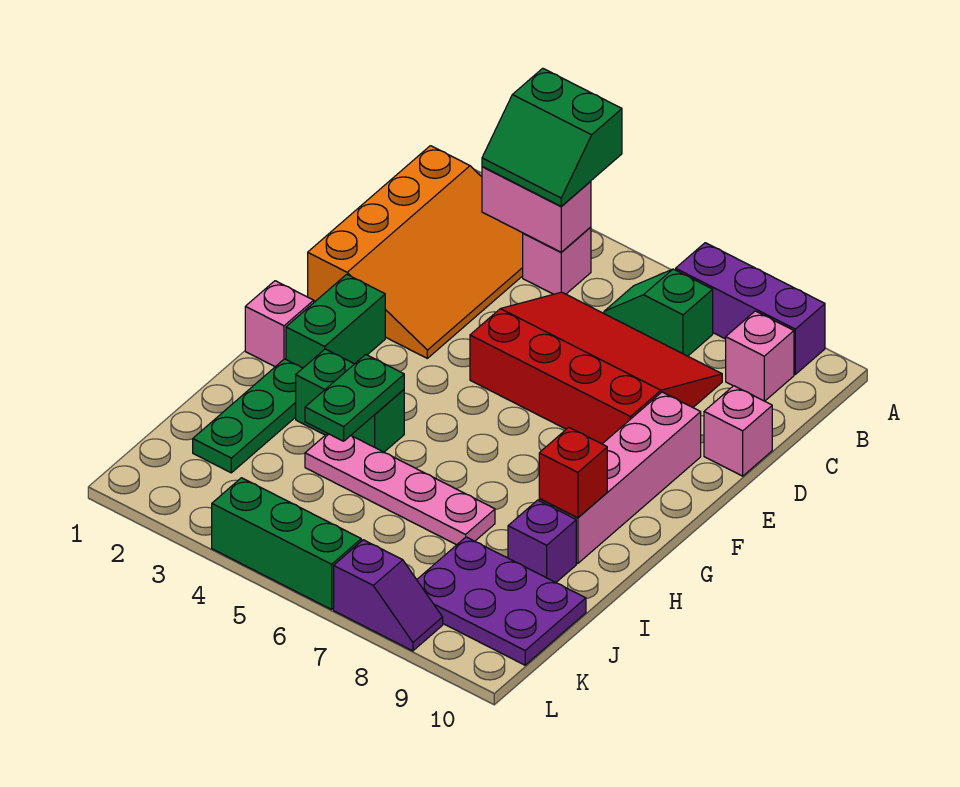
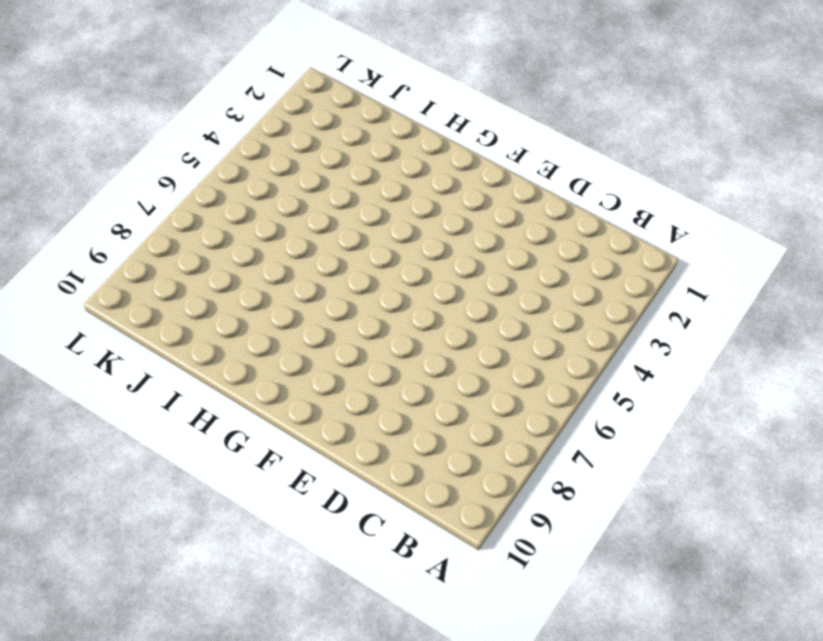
none -> purple 1x3 brick [676,243,825,374]
none -> orange 3x4 slope [308,146,523,358]
none -> pink 1x1 brick [523,227,591,294]

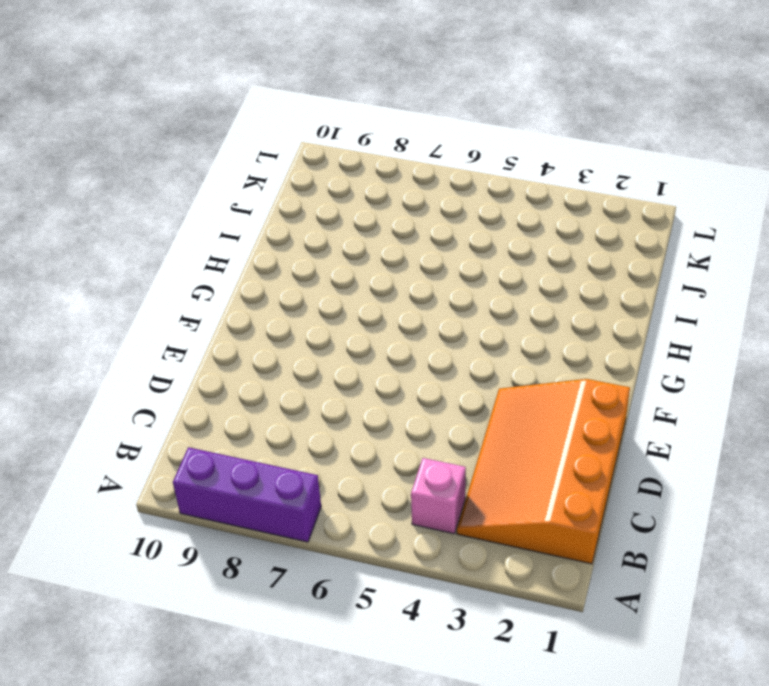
none -> green 1x2 slope [604,269,713,356]
none -> pink 1x1 brick [726,311,794,401]
none -> red 3x4 slope [470,292,722,444]

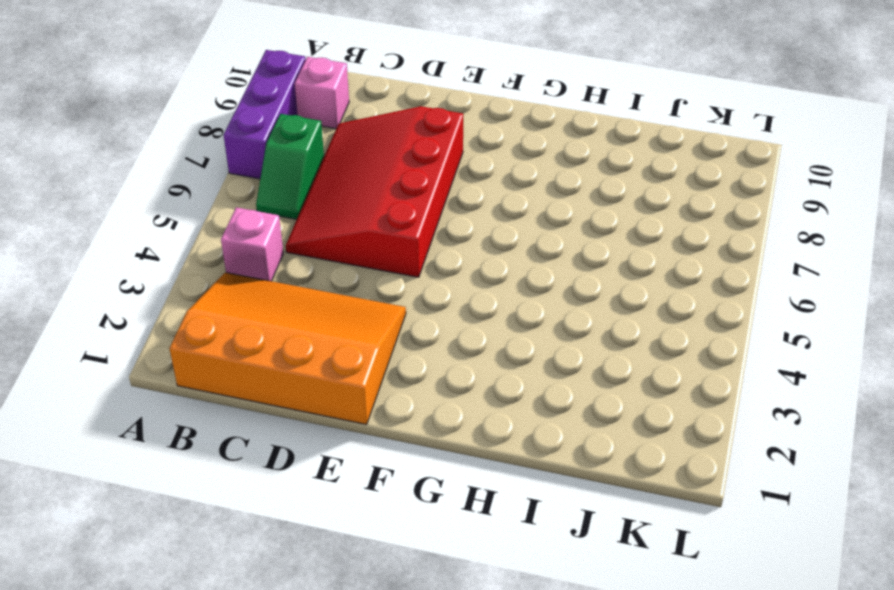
none -> pink 1x1 brick [704,386,772,476]
none -> pink 1x4 brick [539,392,701,564]
none -> green 1x2 brick [286,274,385,368]

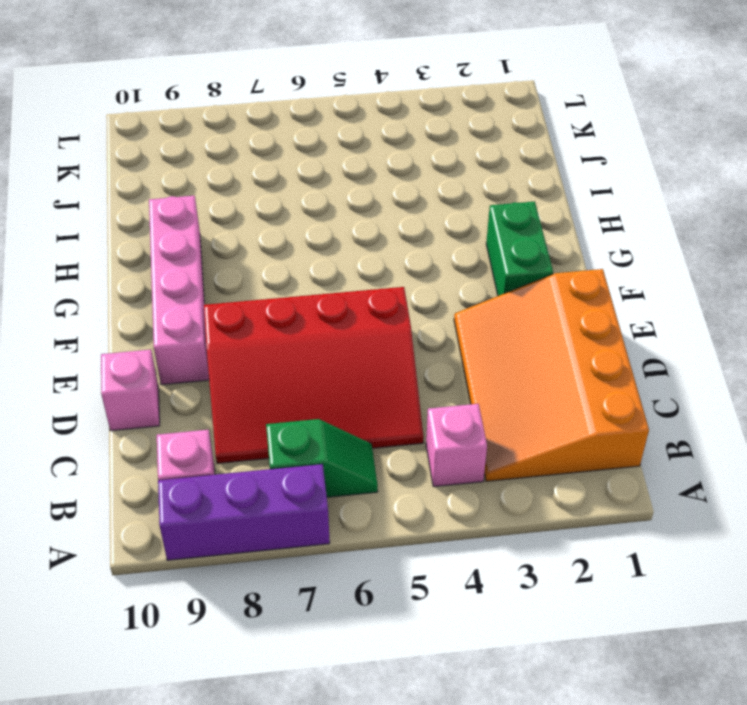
none -> pink 1x1 brick [245,281,314,367]
none -> green 1x3 plate [193,359,303,473]
none -> green 1x2 brick [296,349,404,452]

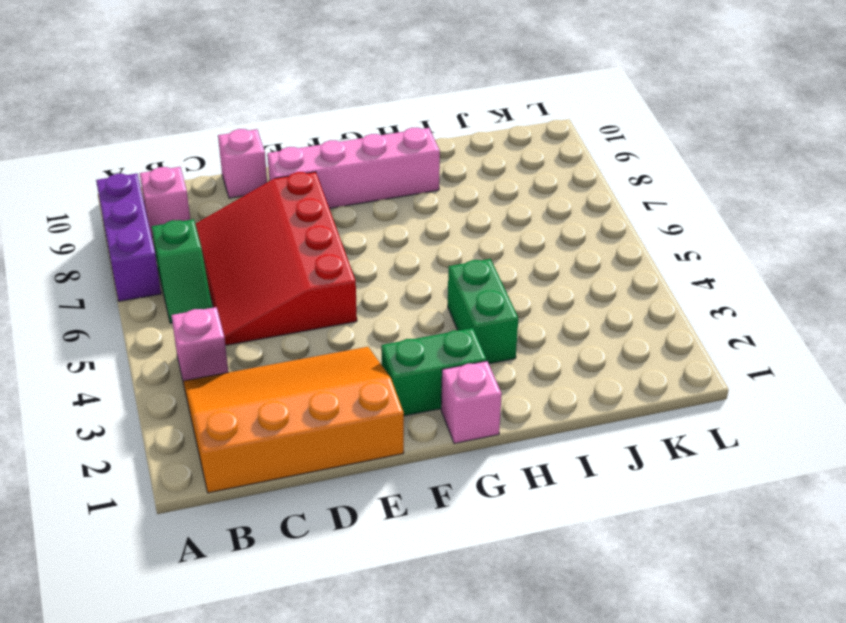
none -> green 1x3 plate [193,359,303,473]
none -> pink 1x4 plate [305,433,495,545]
none -> purple 1x1 brick [508,500,576,582]

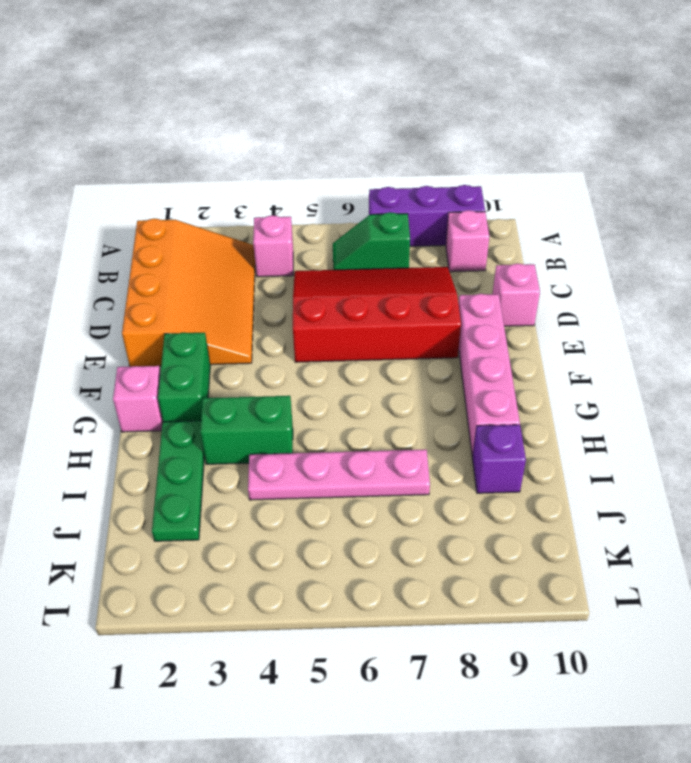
none -> purple 2x3 plate [417,537,586,665]
none -> green 1x3 brick [212,478,361,609]
none -> purple 1x2 slope [334,540,443,651]

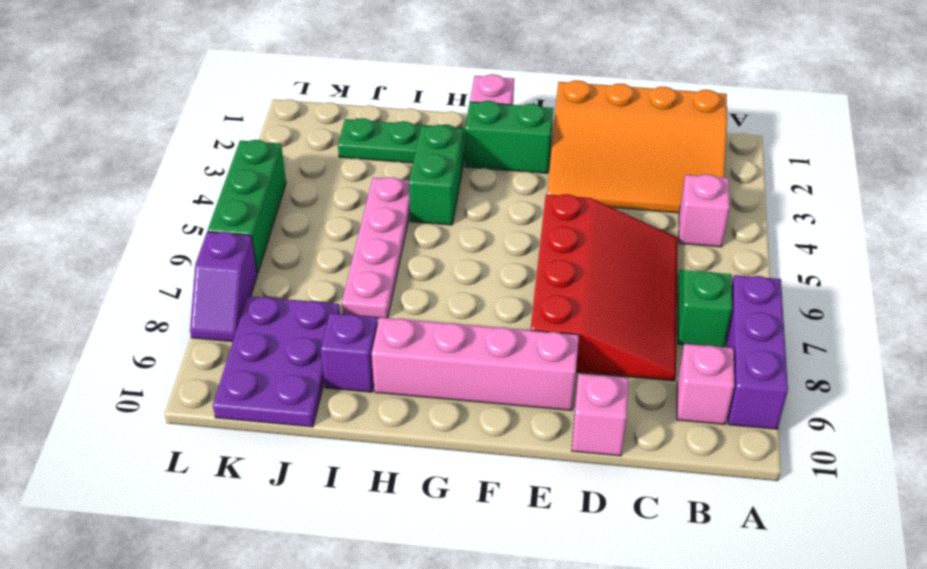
none -> pink 1x2 brick [482,167,591,252]
none -> green 1x2 plate [305,355,404,441]
none -> red 1x1 brick [539,427,607,518]

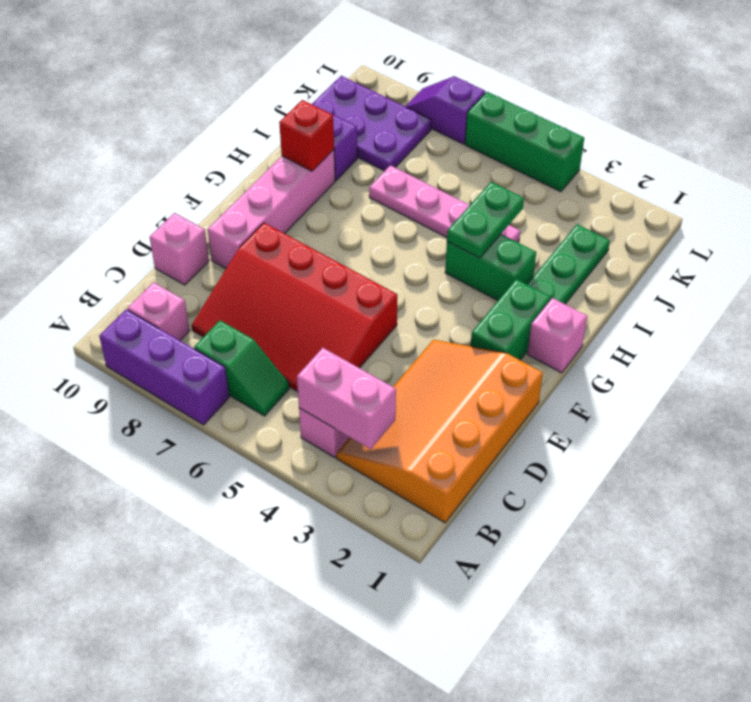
none -> green 2x2 slope [482,68,622,206]

